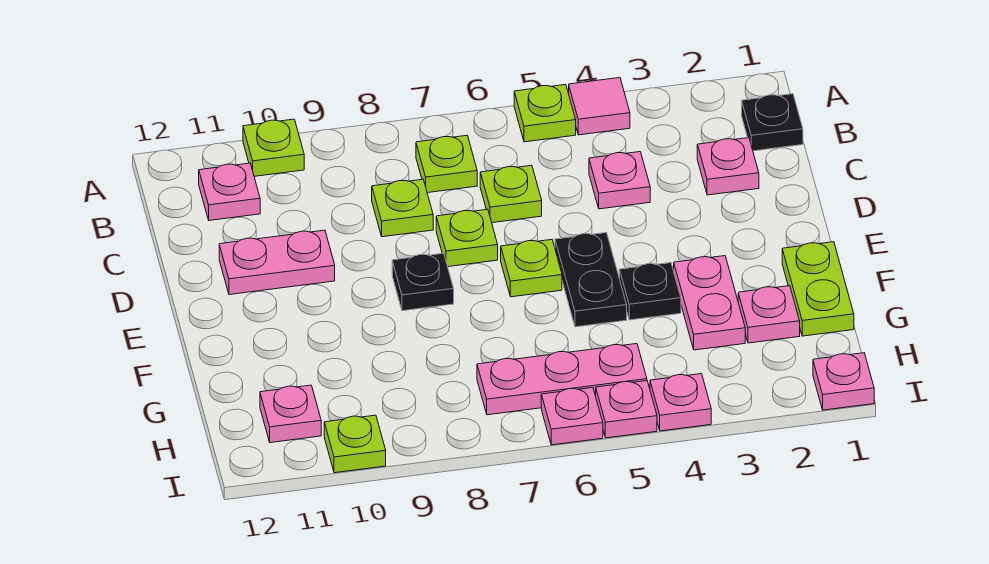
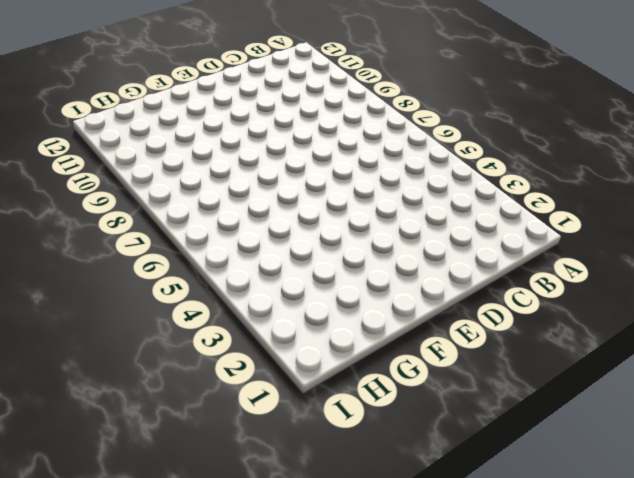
none -> pink 1x1 tile [569,78,630,135]
none -> lime 1x1 plate [514,85,576,142]
none -> lime 1x1 plate [243,119,304,176]

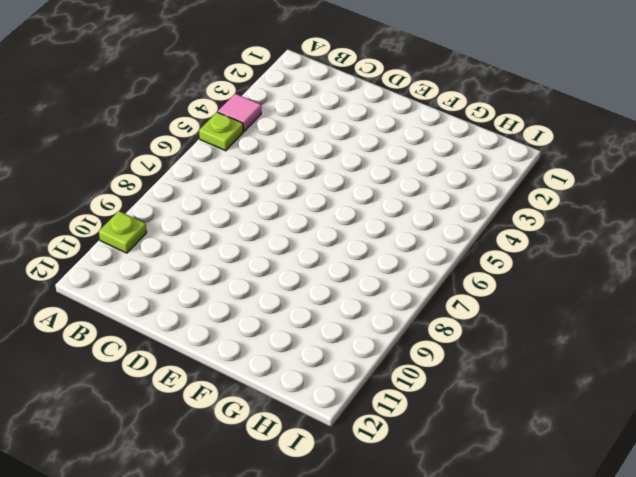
none -> black 1x1 plate [742,94,803,151]
none -> lime 1x1 plate [416,135,477,193]
none -> pink 1x1 plate [199,163,260,221]

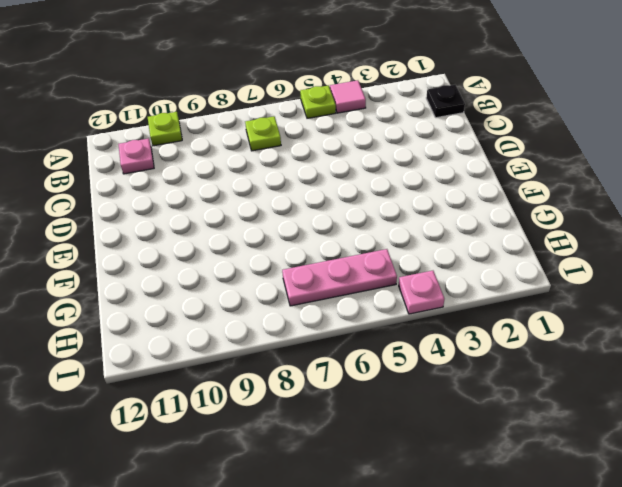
none -> pink 1x1 plate [697,138,759,195]
none -> pink 1x1 plate [589,152,650,209]
none -> lime 1x1 plate [480,165,542,223]

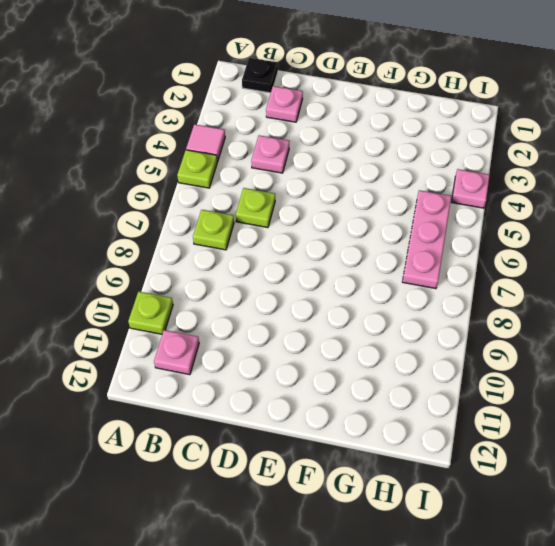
none -> lime 1x1 plate [372,179,433,237]
none -> lime 1x1 plate [436,209,498,267]
none -> pink 1x2 plate [219,230,335,295]

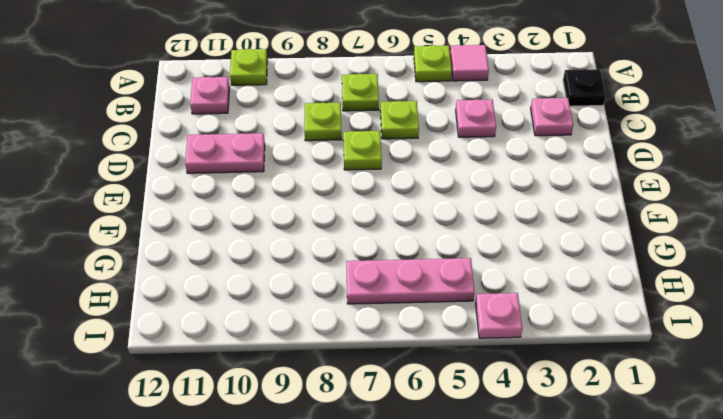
none -> black 1x2 plate [555,233,627,327]
none -> lime 1x1 plate [501,240,562,297]
none -> black 1x1 plate [392,253,454,311]

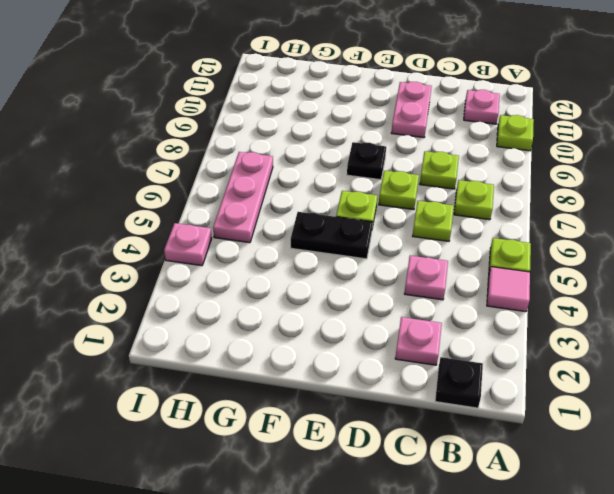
none -> lime 1x2 plate [782,242,854,336]
none -> pink 1x2 plate [674,256,745,350]
none -> black 1x1 plate [619,263,681,320]

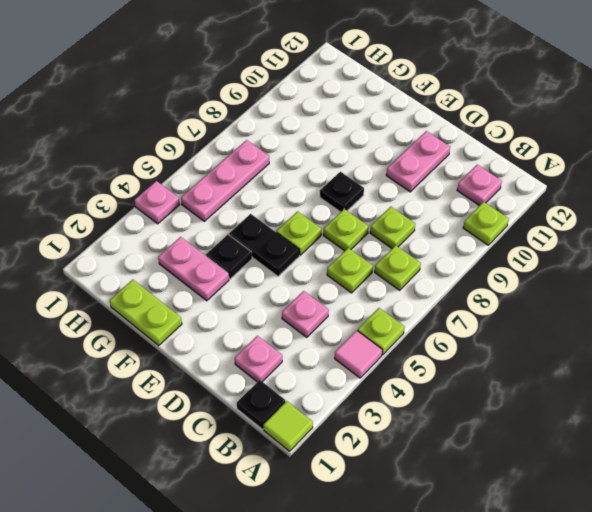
lime 1x1 tile [264,401,313,451] -> none
none -> pink 1x1 plate [738,286,800,343]
none -> pink 1x1 plate [260,385,321,443]
none -> pink 1x1 plate [813,353,874,410]

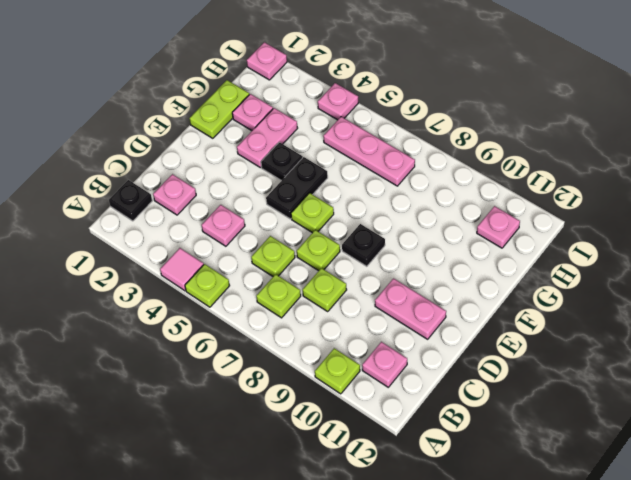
none -> pink 1x1 plate [596,381,657,438]
none -> pink 1x1 plate [541,388,603,445]
none -> lime 1x1 plate [324,415,386,473]

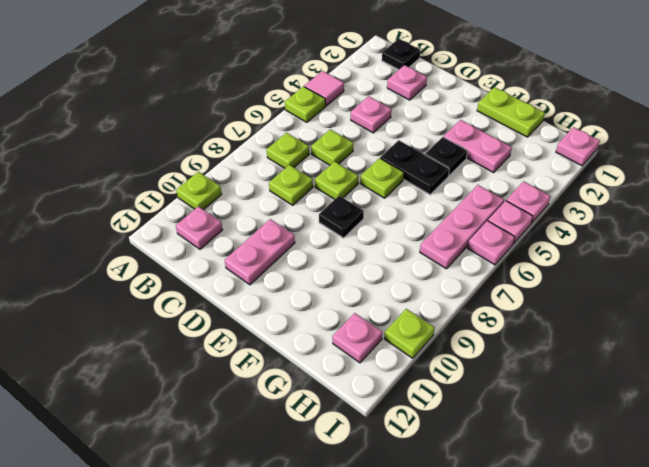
none -> pink 1x1 plate [738,286,800,343]

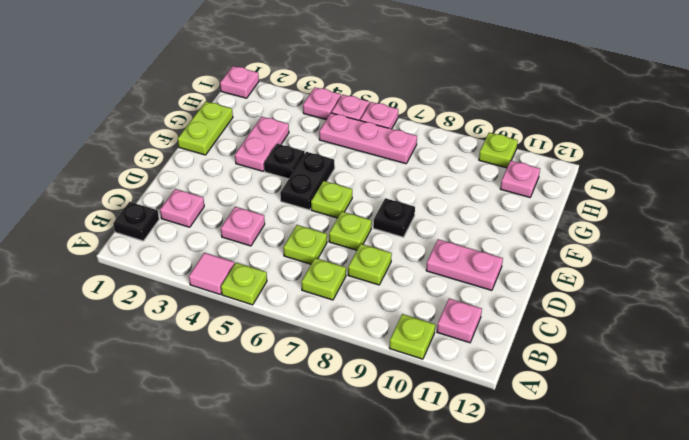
none -> pink 1x1 plate [738,286,800,343]

